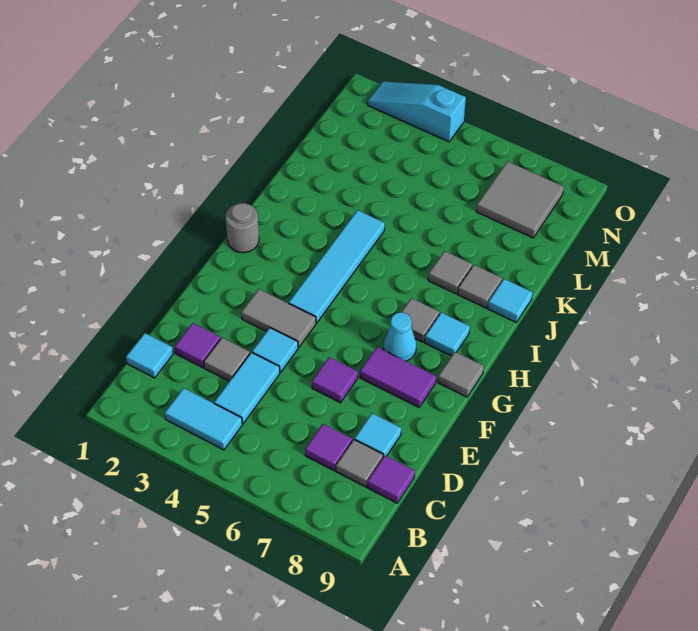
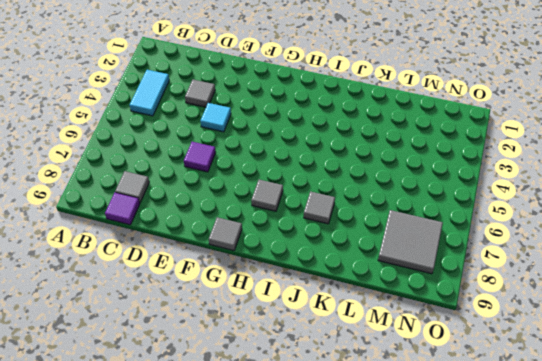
none -> cyan 1x1 tile [126,333,173,378]
none -> cyan 1x2 tile [214,352,280,424]
none -> purple 1x1 tile [305,424,352,471]

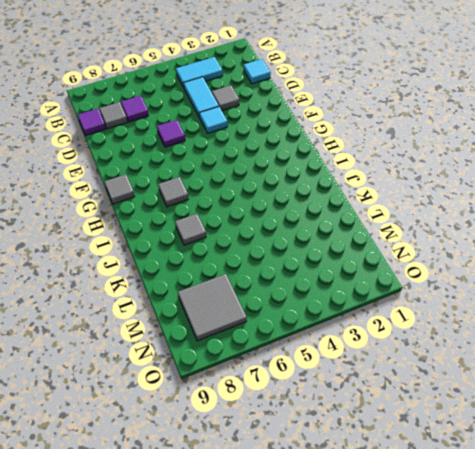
none -> purple 1x1 tile [175,323,221,368]
none -> cyan 1x1 tile [355,413,401,457]
none -> grey 1x2 tile [241,289,316,348]

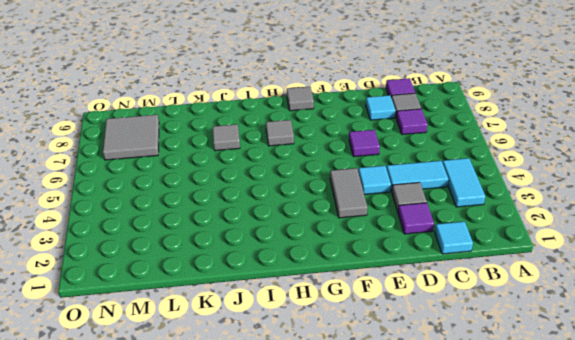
none -> purple 1x2 tile [360,347,436,407]
none -> cyan 1x4 tile [289,210,385,323]
none -> cyan 1x1 cone [384,312,416,361]

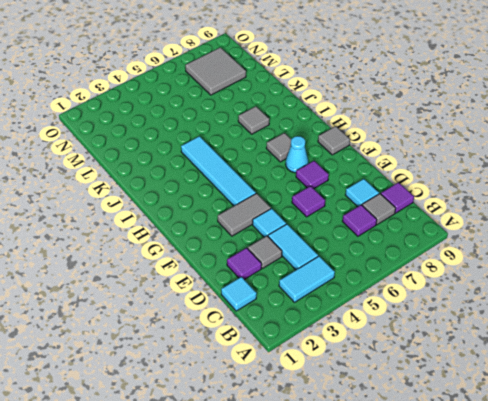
purple 1x1 tile [296,161,329,189] -> purple 1x2 tile [360,347,436,407]
none -> grey 1x1 round brick [226,203,259,253]
none -> cyan 1x1 tile [425,313,470,356]
none -> grey 1x1 tile [458,265,502,308]

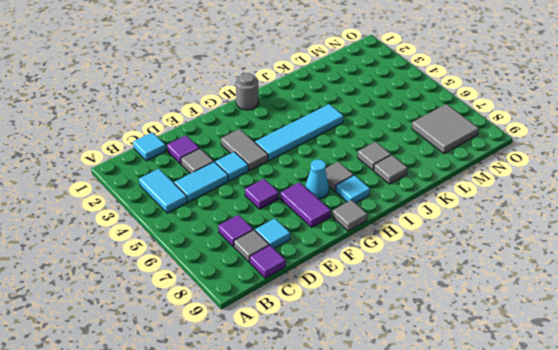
none -> cyan 1x1 tile [488,279,532,322]
none -> cyan 1x3 slope [368,81,466,142]

